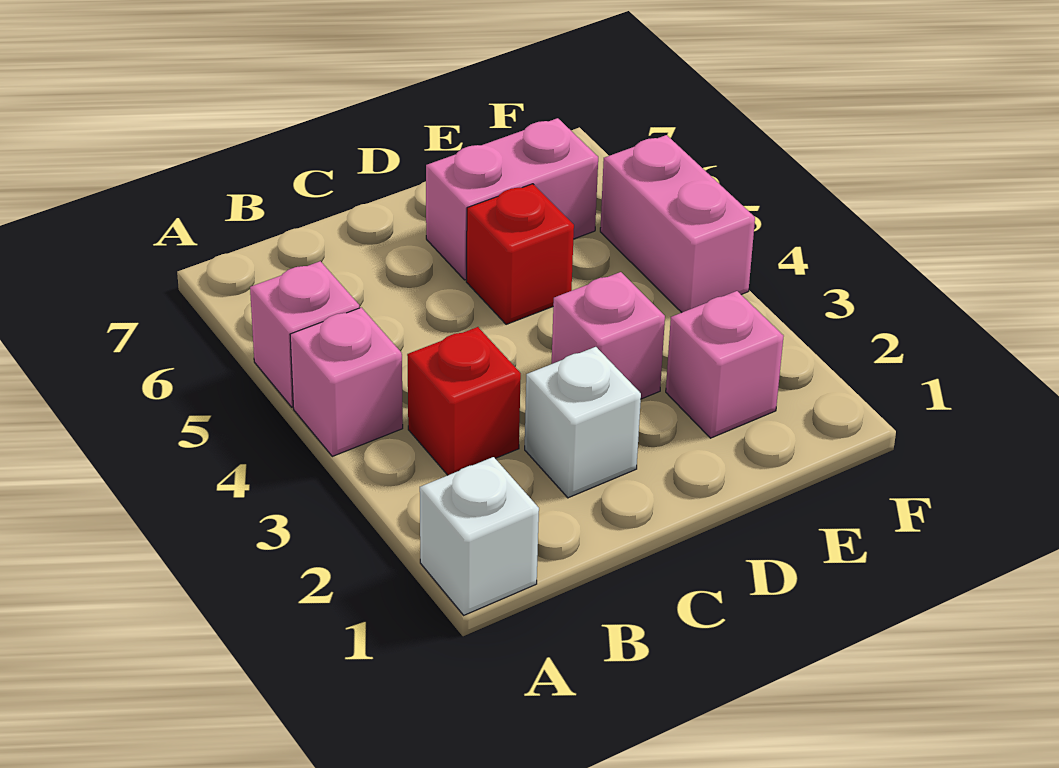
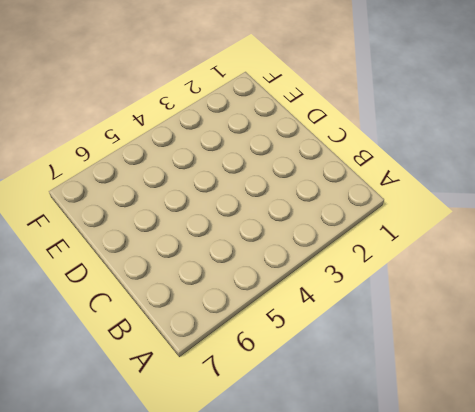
none -> white 1x1 brick [420,457,539,615]
none -> pink 1x1 brick [290,307,403,456]

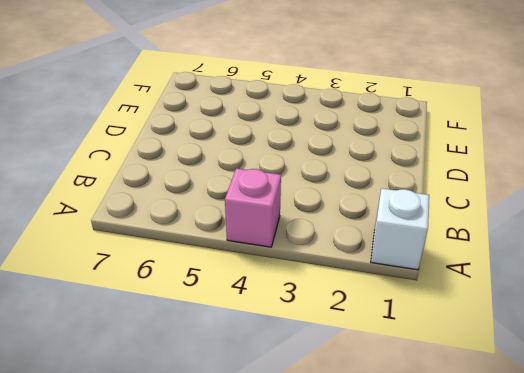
none -> pink 1x1 brick [250,261,359,407]
none -> red 1x1 brick [407,327,521,475]

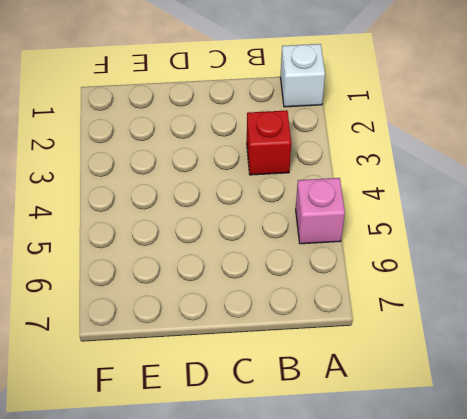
none -> pink 1x1 brick [290,307,403,456]
none -> white 1x1 brick [525,347,641,498]

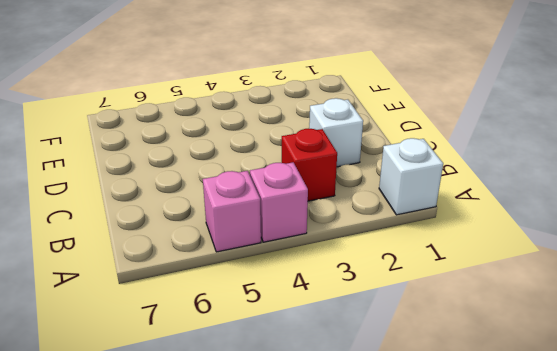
none -> pink 1x1 brick [552,272,665,399]
none -> red 1x1 brick [466,184,574,324]

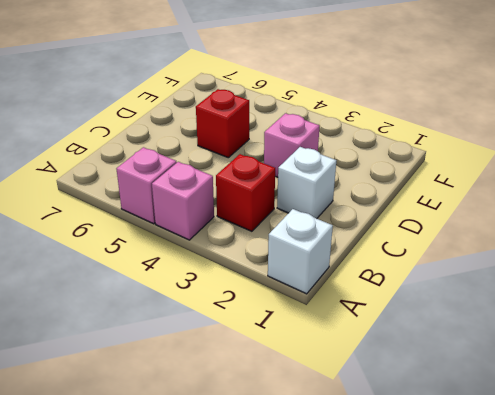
none -> pink 1x2 brick [426,118,598,280]
none -> pink 1x1 brick [666,291,784,438]

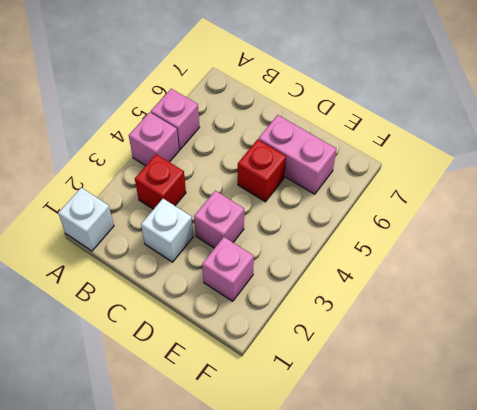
none -> pink 1x2 brick [600,135,755,312]

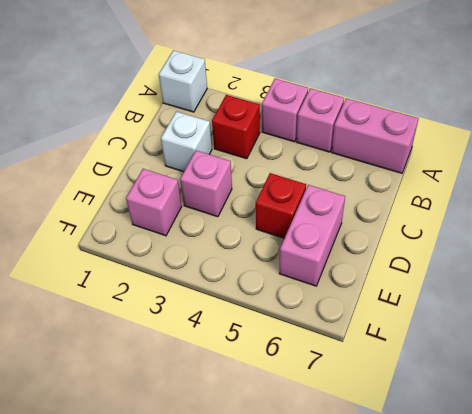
pink 1x2 brick [332,98,419,173] -> pink 1x2 brick moved to [600,135,755,312]

